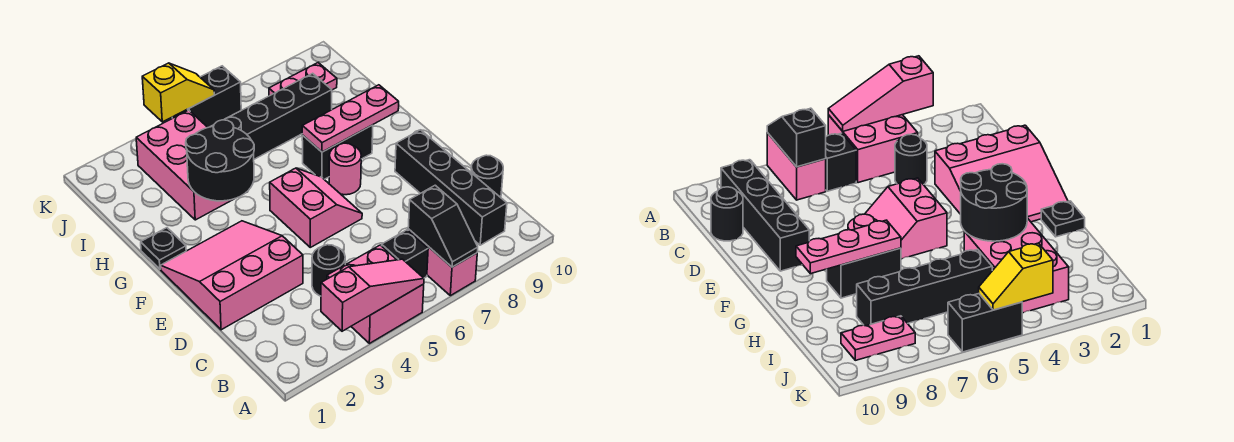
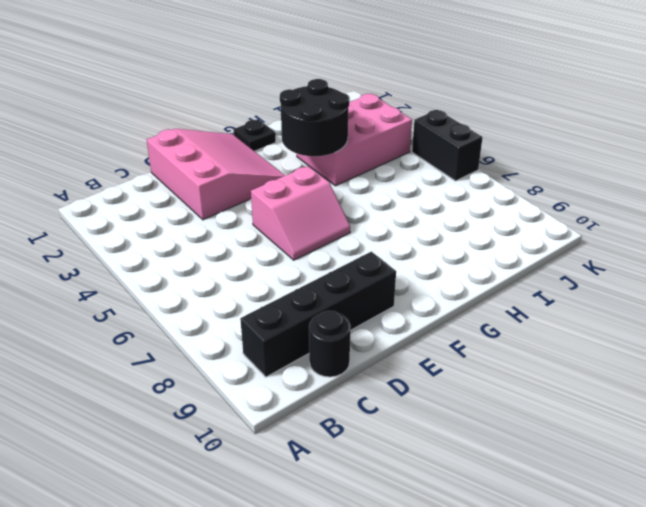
none -> pink 2x2 brick [327,245,424,343]
none -> pink 1x2 brick [408,229,477,296]
none -> black 1x1 brick [382,230,428,278]

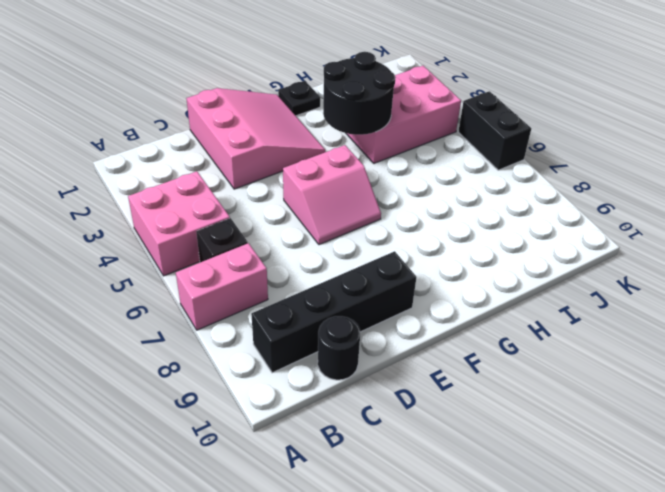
none -> black 1x1 round brick [312,245,346,296]
none -> pink 1x1 round brick [329,143,361,195]
none -> black 1x2 brick [302,125,373,179]

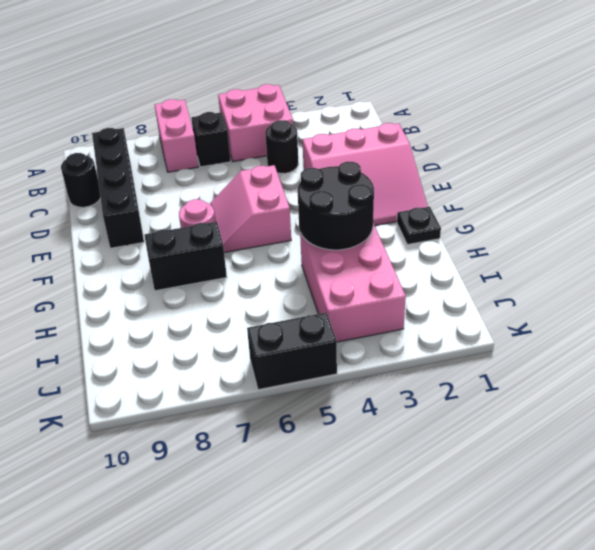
none -> black 1x4 brick [211,73,332,159]
none -> pink 1x2 plate [269,63,337,96]
none -> pink 1x3 slope [321,259,424,331]

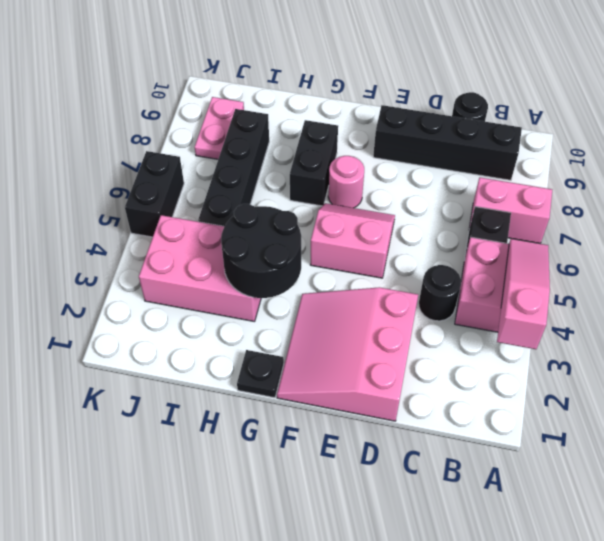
none -> black 1x2 slope [408,185,478,267]
none -> pink 1x3 plate [302,85,399,152]
none -> yellow 1x2 slope [142,63,214,122]

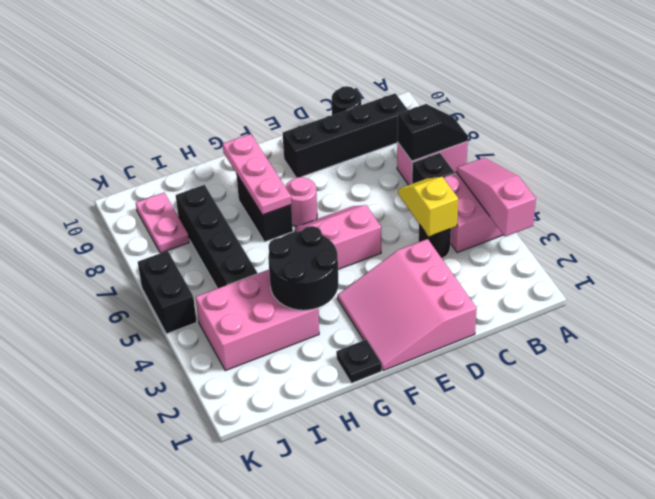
yellow 1x2 slope [398,177,458,237] -> yellow 1x2 slope moved to [142,63,214,122]

